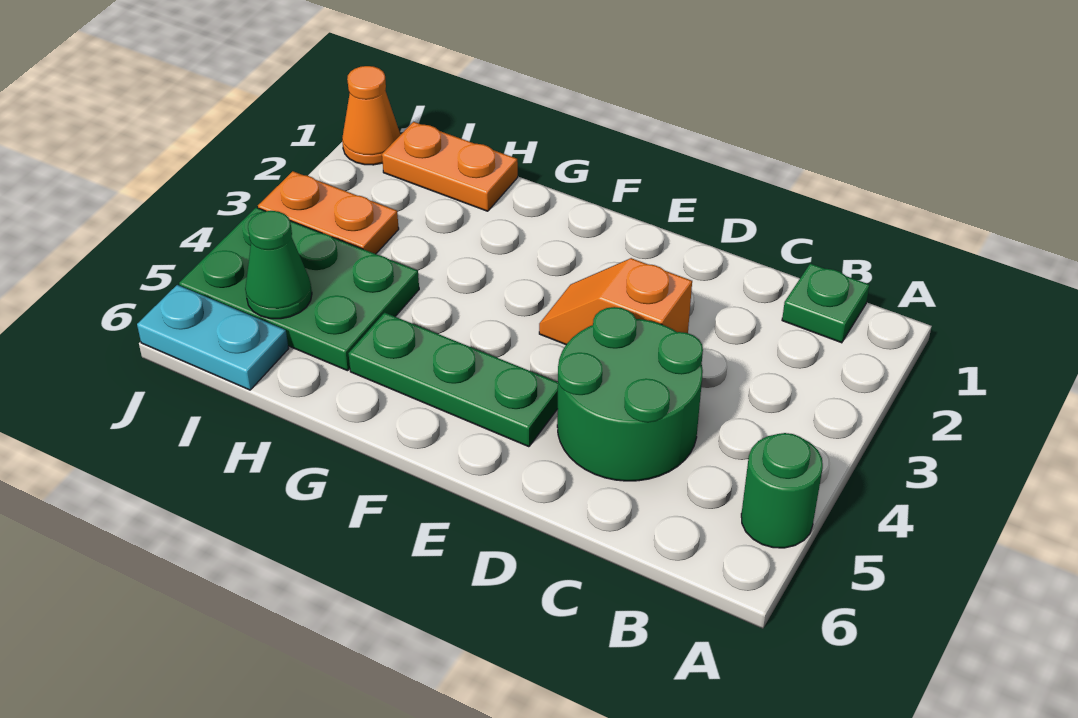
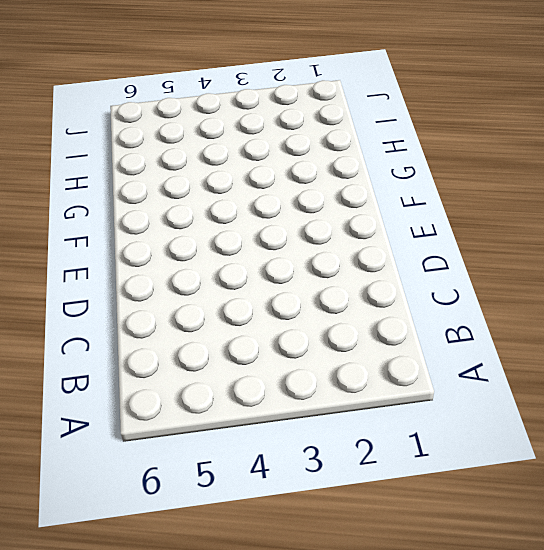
none -> green 1x1 round brick [741,433,823,548]
none -> green 1x1 plate [782,263,870,343]

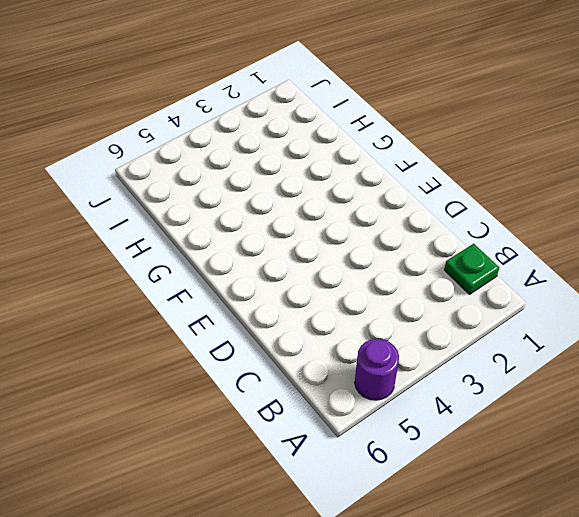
purple 1x1 round brick [355,339,399,400] -> green 1x1 round brick [741,433,823,548]
none -> green 2x2 round brick [557,307,703,481]
none -> orange 1x2 slope [539,258,692,344]

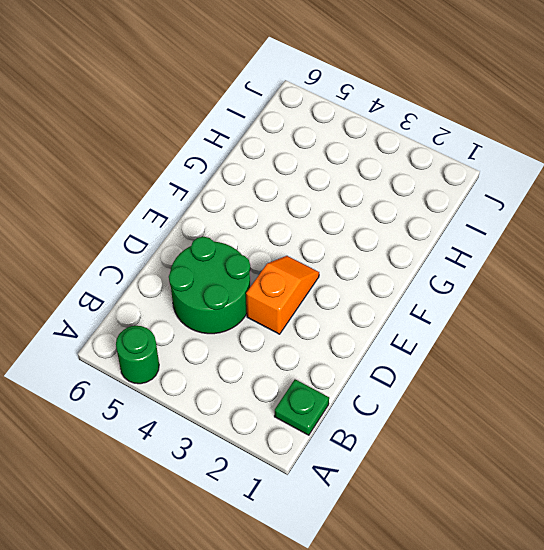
none -> green 1x3 plate [348,313,558,447]
none -> orange 1x2 plate [382,122,518,211]

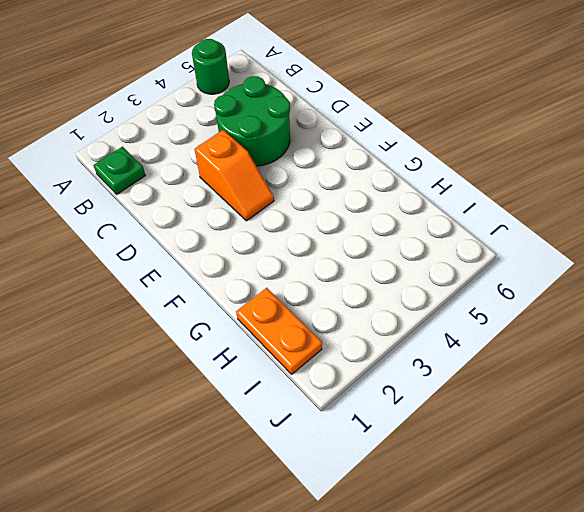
none -> green 1x3 plate [348,313,558,447]
none -> green 2x3 plate [179,208,419,371]

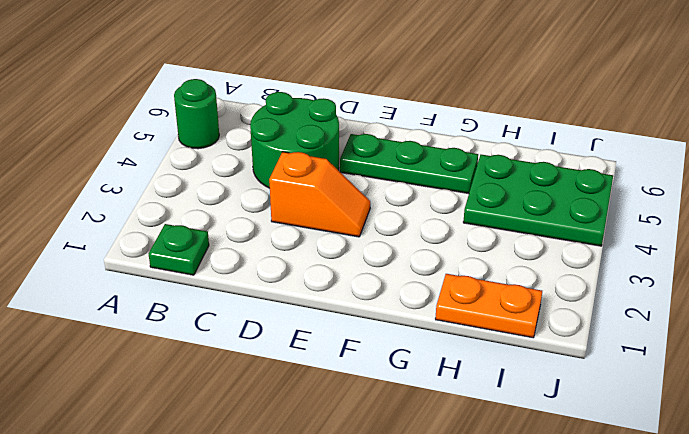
none -> orange 1x2 plate [258,171,399,254]
none -> cyan 1x2 plate [137,285,288,390]

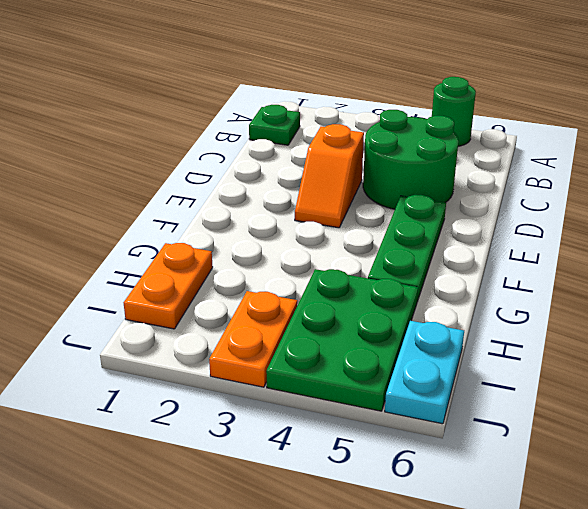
none -> orange 1x1 cone [342,66,400,165]
none -> green 1x1 cone [245,211,312,319]

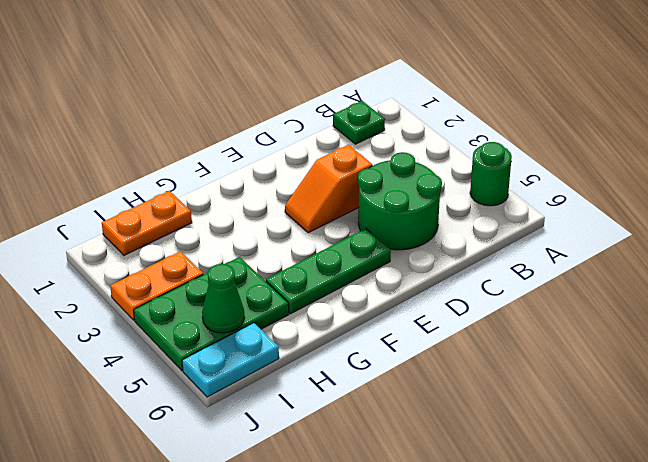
none -> orange 1x1 cone [342,66,400,165]

